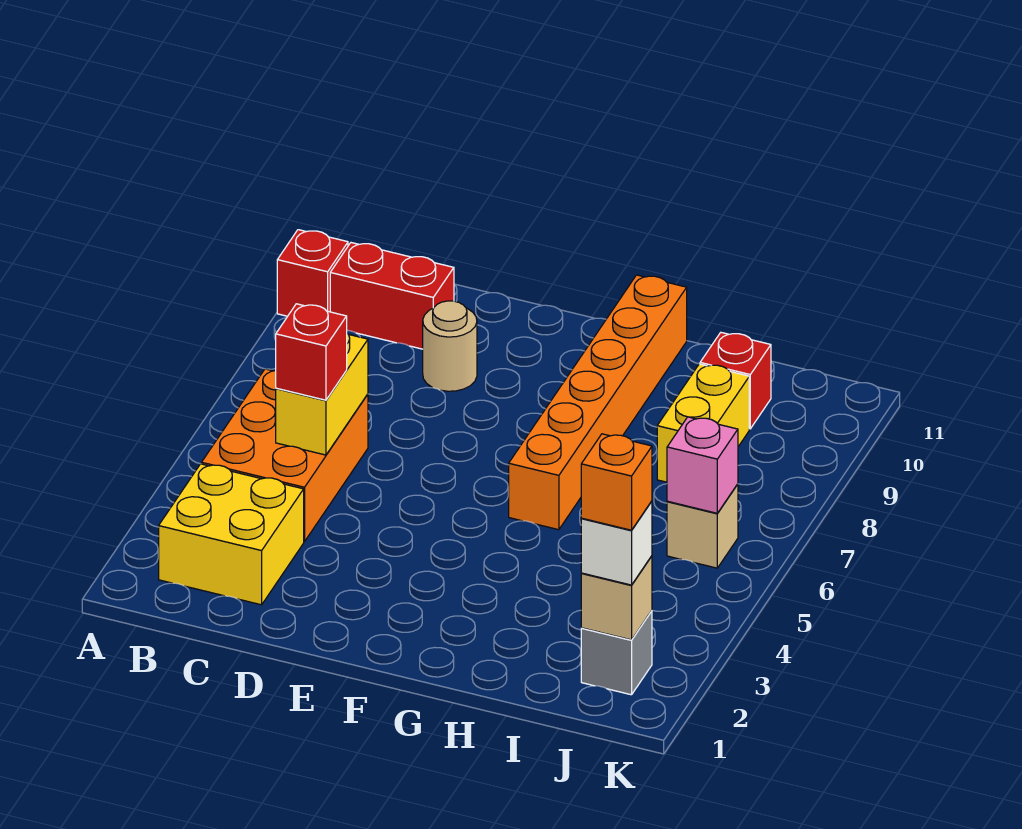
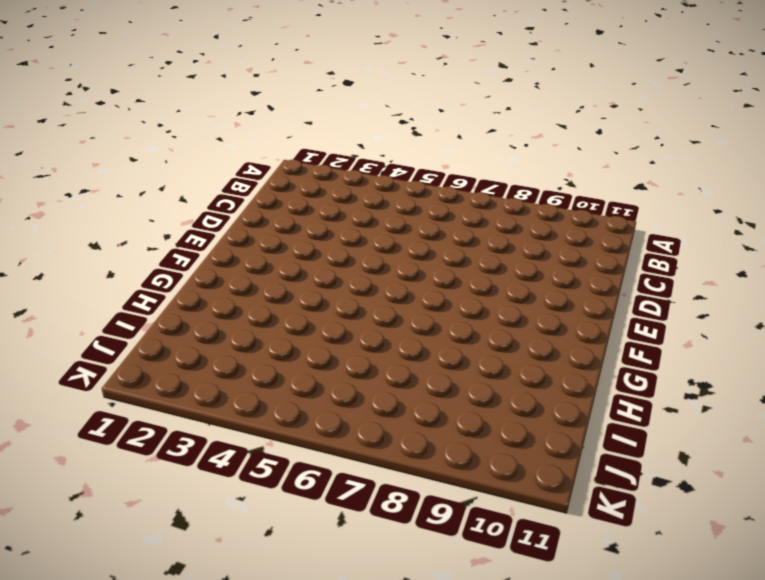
none -> red 1x1 brick [277,230,348,316]
none -> yellow 2x2 brick [159,464,304,605]
none -> orange 2x3 brick [201,369,368,542]

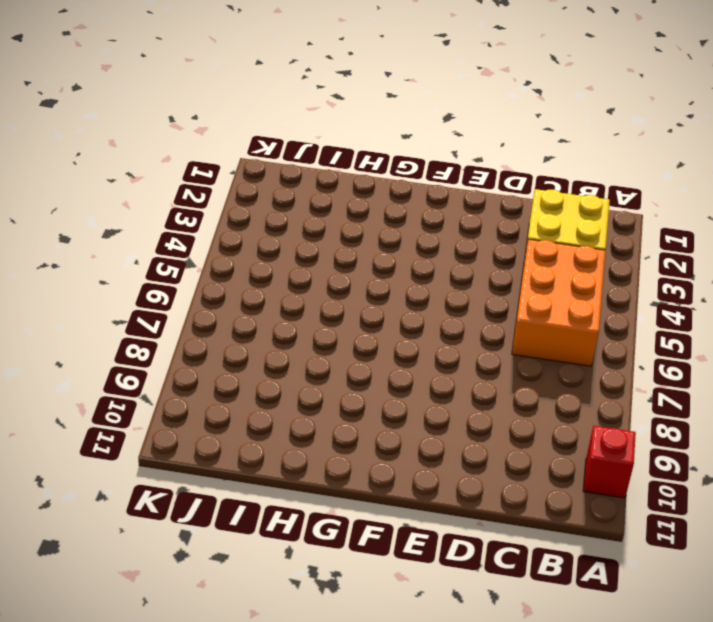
none -> red 1x2 brick [330,243,454,349]
none -> tan 1x1 round brick [423,301,477,391]
none -> orange 1x6 brick [509,275,687,530]

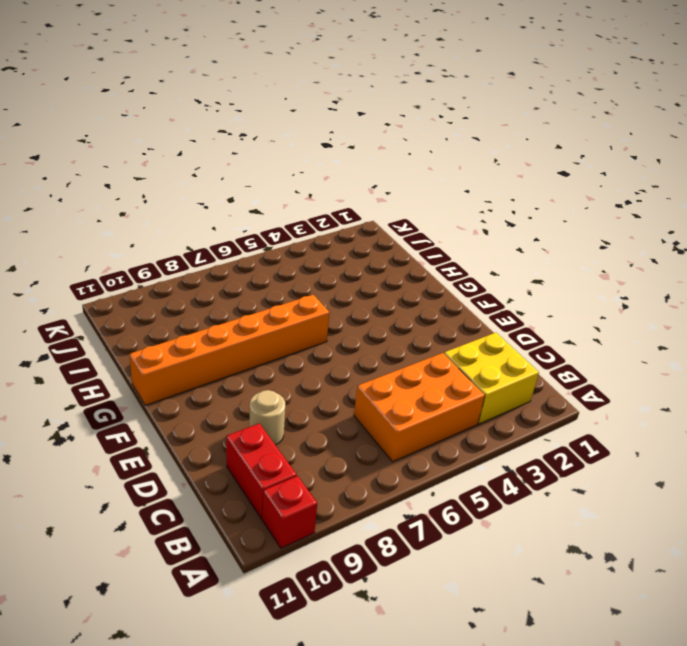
none -> yellow 1x2 brick [657,364,749,482]
none -> red 1x1 brick [700,333,771,429]
none -> grey 1x1 brick [581,611,652,695]

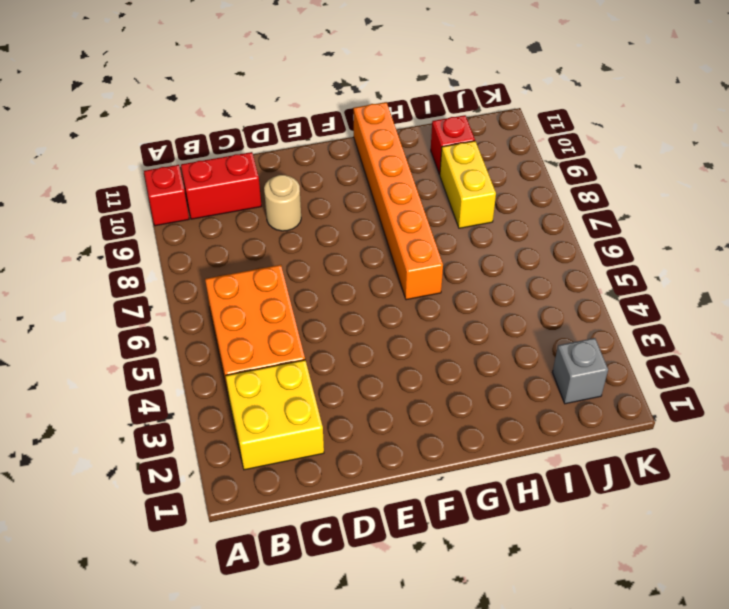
none -> tan 1x1 brick [667,484,738,568]
none -> yellow 1x2 brick [276,334,368,455]
none -> tan 1x1 brick [581,556,652,640]

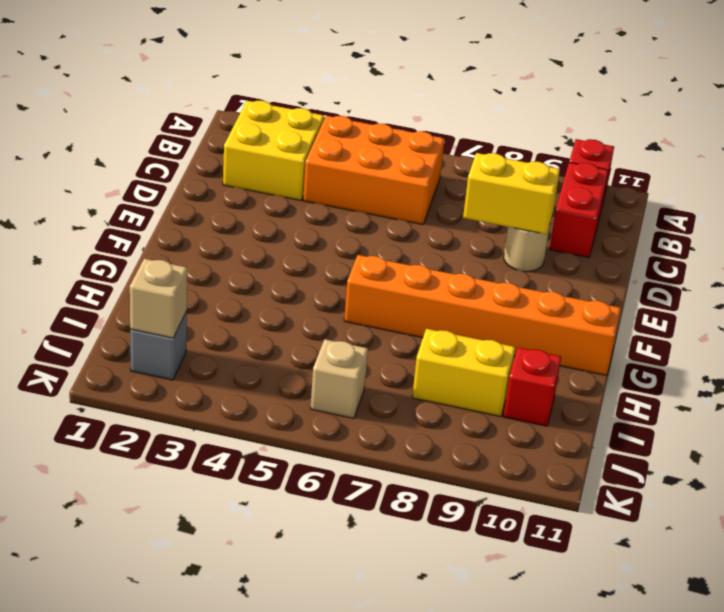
yellow 1x2 brick [463,153,560,234] -> yellow 1x2 brick moved to [276,334,368,455]
none -> pink 1x1 brick [667,417,738,513]
none -> red 1x1 brick [276,304,347,400]
none -> white 1x1 brick [581,501,652,585]

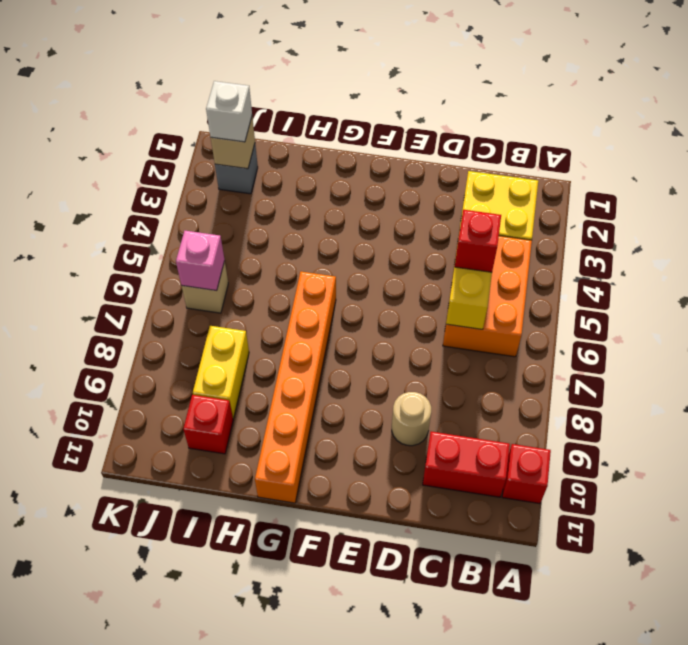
none -> orange 1x1 brick [581,434,652,530]

